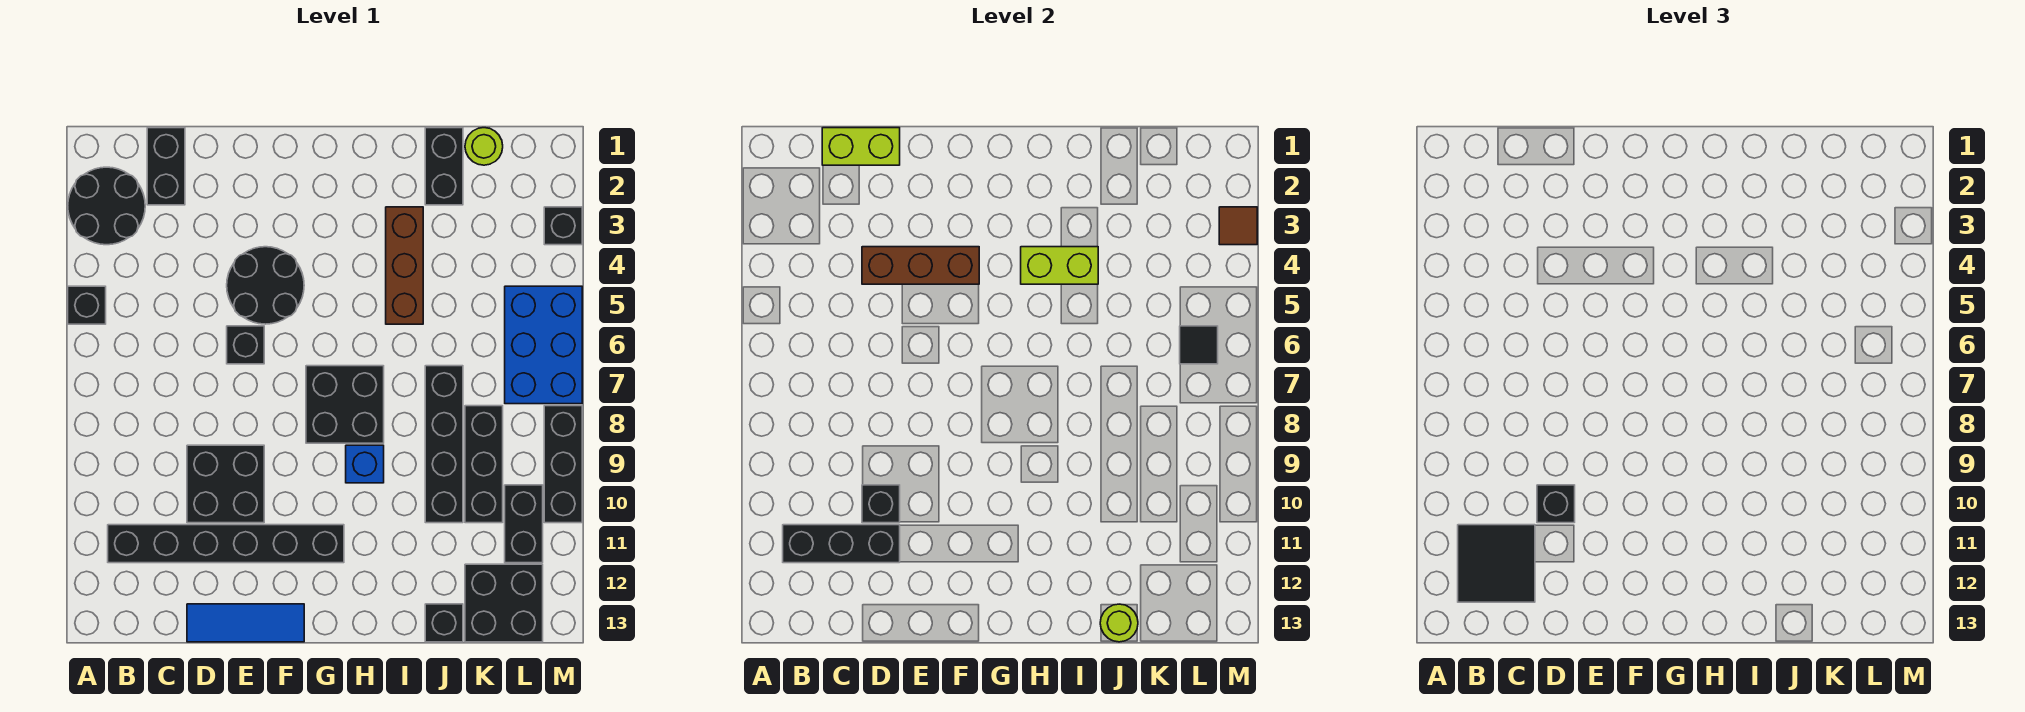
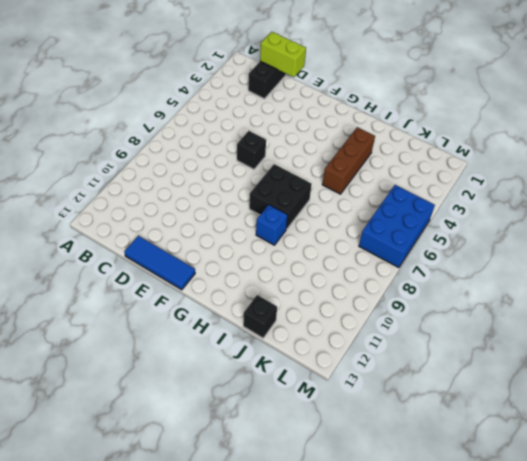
none -> black 2x2 round brick [68,167,145,245]
none -> black 1x1 brick [68,286,106,324]
none -> black 1x6 brick [108,525,344,563]
none -> black 2x2 brick [187,445,264,523]

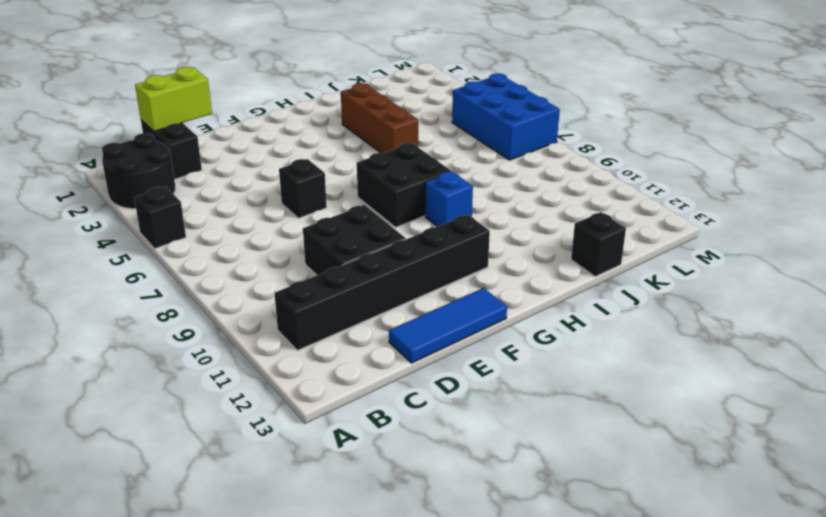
none -> black 2x2 round brick [227,247,304,324]
none -> black 1x2 brick [425,128,463,205]
none -> black 1x4 brick [425,366,463,523]
none -> lime 1x1 round brick [465,128,503,165]

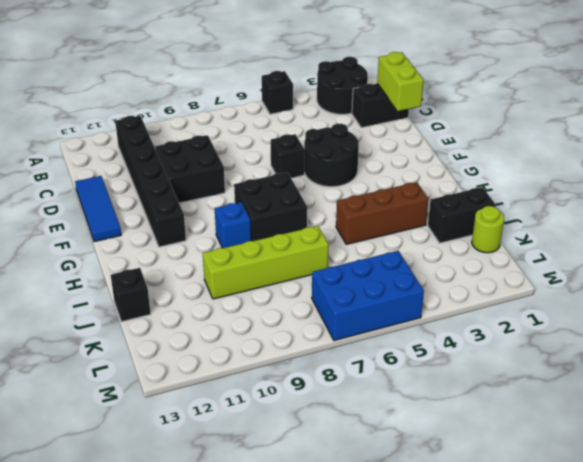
lime 1x4 brick [203,226,329,299] -> black 1x4 brick [425,366,463,523]
none -> black 1x3 brick [465,406,503,523]
none -> black 2x2 brick [465,564,543,642]
none -> black 1x2 brick [505,485,543,563]
none -> black 1x1 brick [544,207,582,245]

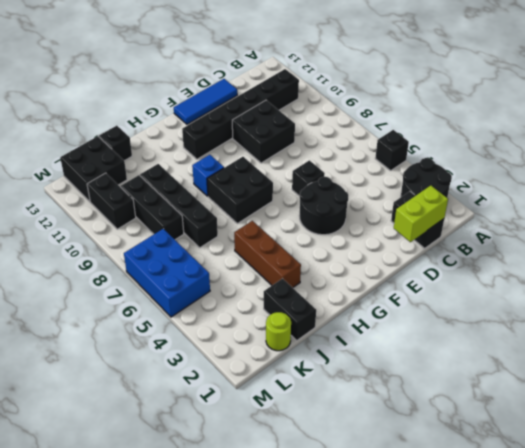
none -> black 1x1 brick [544,207,582,245]
none -> black 1x3 brick [544,406,582,523]
none -> black 1x3 brick [783,525,900,563]
none -> brown 1x3 brick [862,247,979,284]

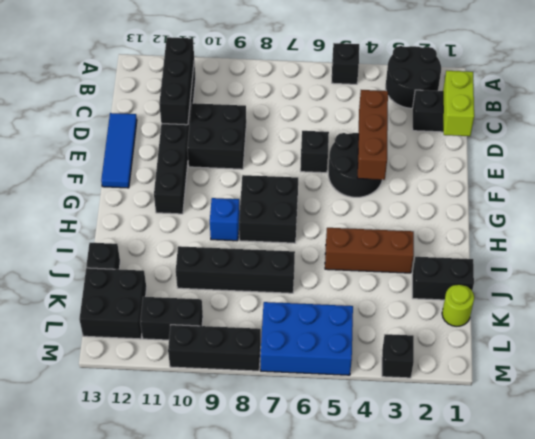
none -> black 1x3 brick [465,406,503,523]
none -> black 1x1 brick [862,485,900,523]
none -> lime 1x2 brick [1021,247,1098,284]
none -> lime 1x1 round brick [1100,604,1138,642]

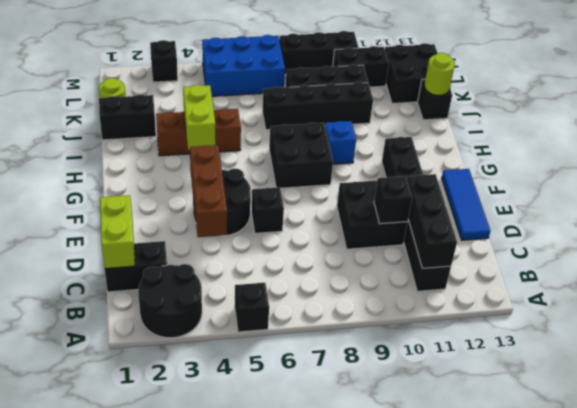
none -> black 1x1 tile [1180,326,1218,364]
none -> brown 1x1 tile [1219,207,1257,245]
none -> black 2x2 tile [1458,525,1535,602]
none -> black 1x1 brick [1537,485,1575,523]

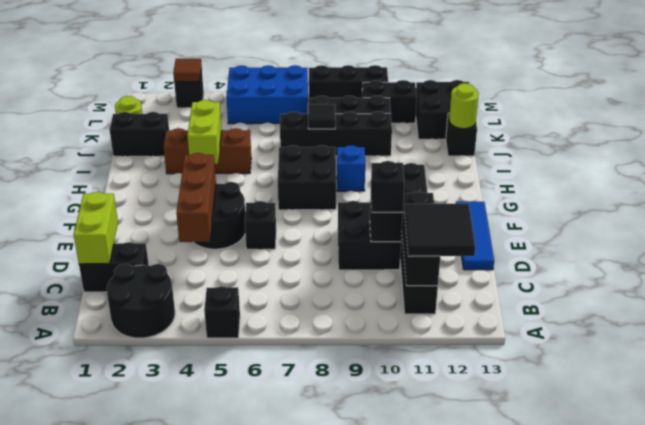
black 1x1 tile [308,104,335,129] -> black 1x1 tile moved to [1180,326,1218,364]

